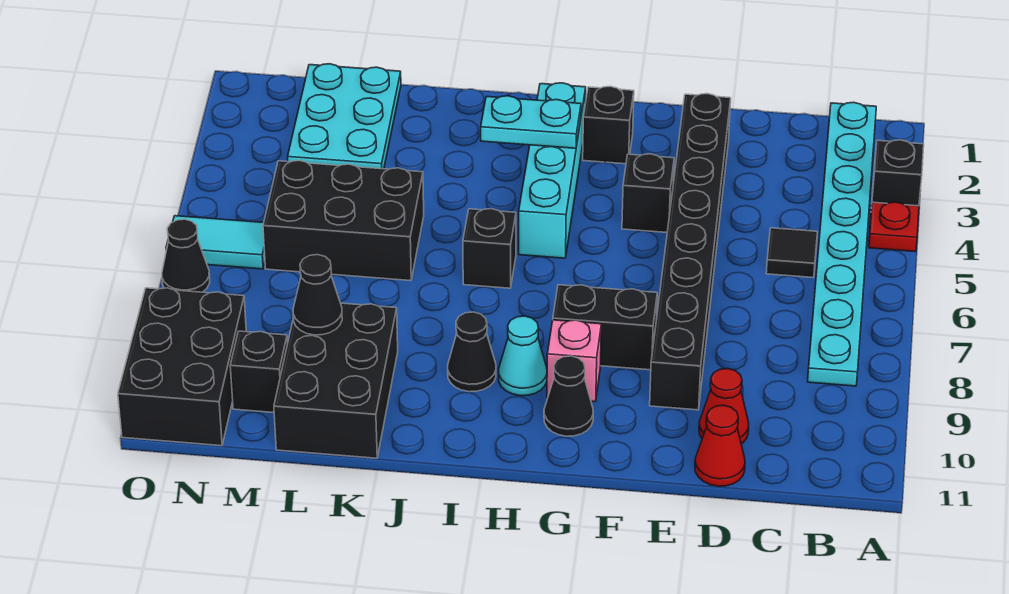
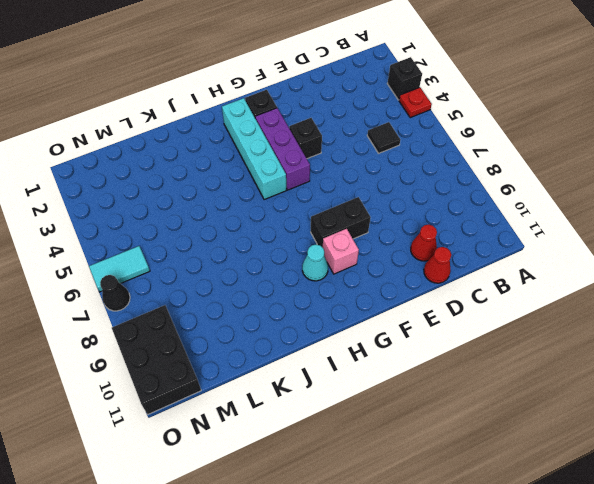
purple 1x3 brick [255,108,310,190] -> none
none -> cyan 1x8 plate [808,102,876,386]
none -> black 1x8 brick [650,94,731,410]
none -> black 1x1 cone [544,356,593,436]

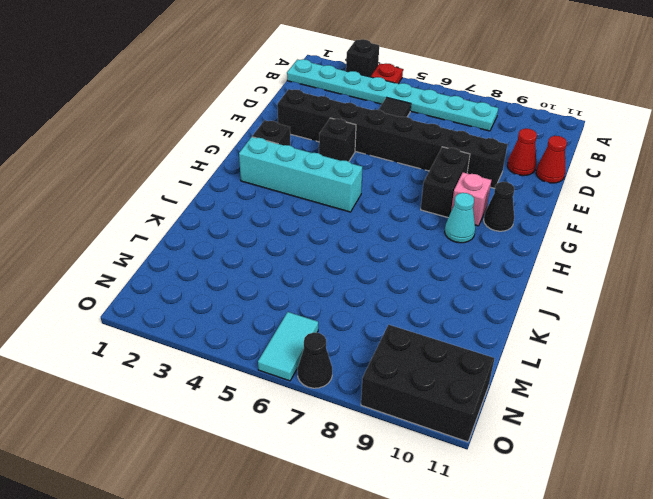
none -> black 1x1 brick [463,209,516,288]
none -> black 1x1 cone [448,312,496,392]
none -> black 2x3 brick [263,161,424,281]

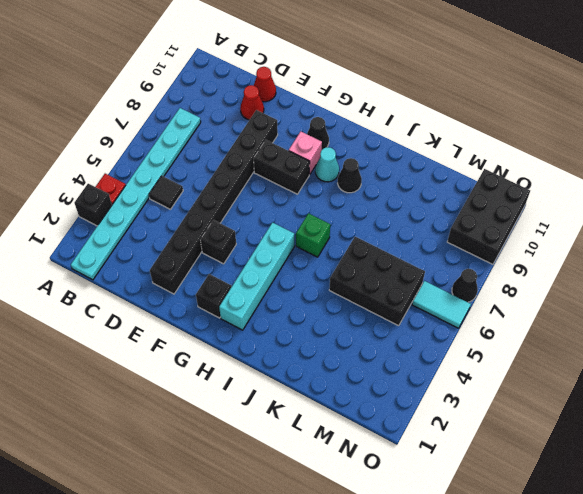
green 1x1 brick [296,213,330,257] -> black 1x1 brick [463,209,516,288]
none -> black 2x3 brick [274,303,398,458]
none -> cyan 2x3 plate [288,64,401,169]
none -> black 1x1 brick [230,331,288,413]

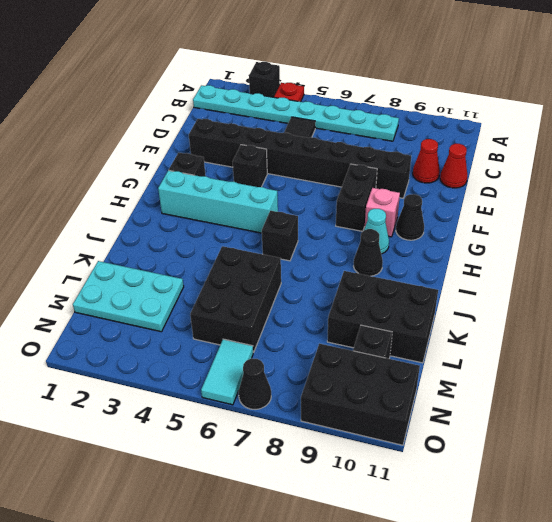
none -> cyan 1x2 plate [481,96,581,148]
none -> black 1x1 cone [293,255,342,335]

